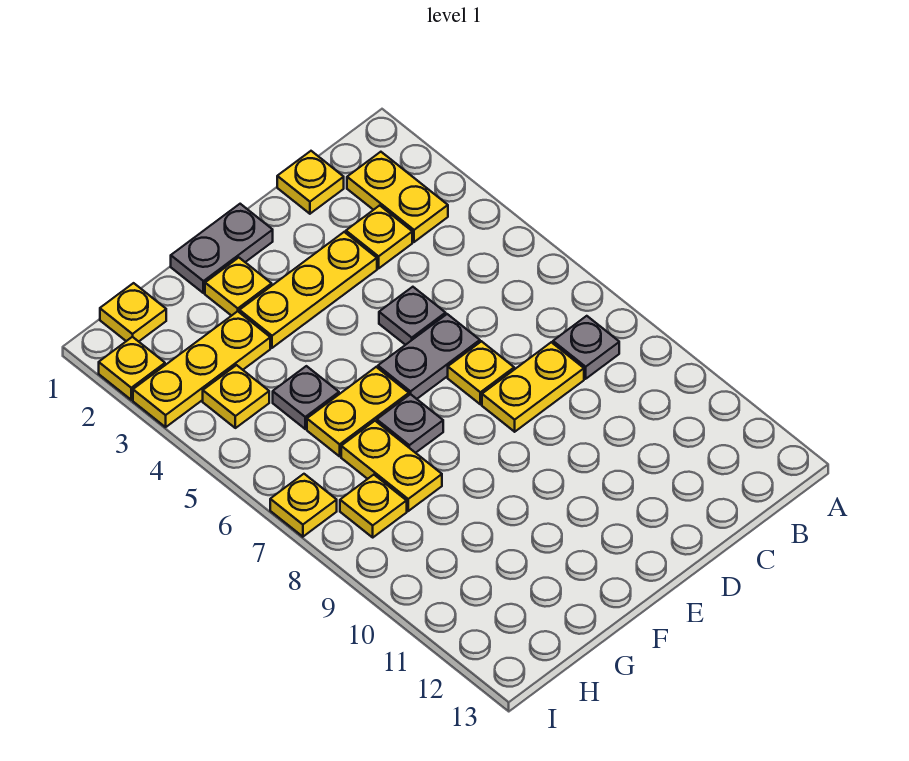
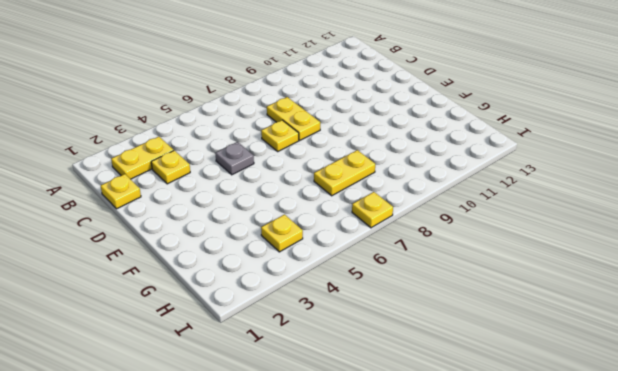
none -> grey 1x1 plate [553,316,619,379]
none -> yellow 1x3 plate [239,232,377,348]
none -> grey 1x2 plate [378,314,480,399]

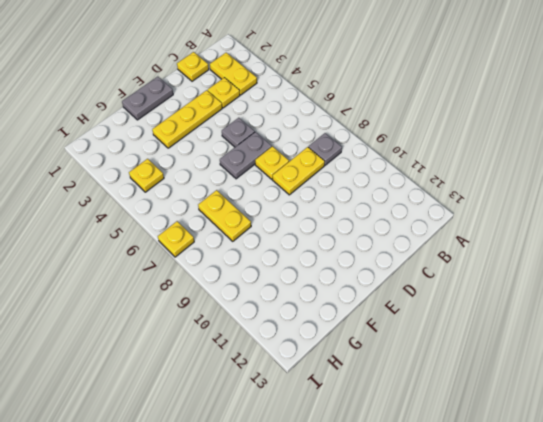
none -> yellow 1x1 plate [205,258,272,316]
none -> yellow 1x2 plate [307,367,409,456]
none -> grey 1x1 plate [377,394,443,453]

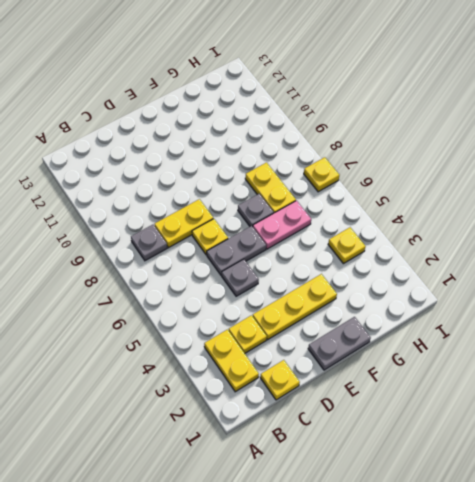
pink 1x2 plate [253,201,311,249] -> yellow 1x2 plate [307,367,409,456]
none -> yellow 1x1 plate [205,258,272,316]
none -> yellow 1x3 plate [133,311,270,427]
none -> grey 1x1 plate [273,366,339,429]

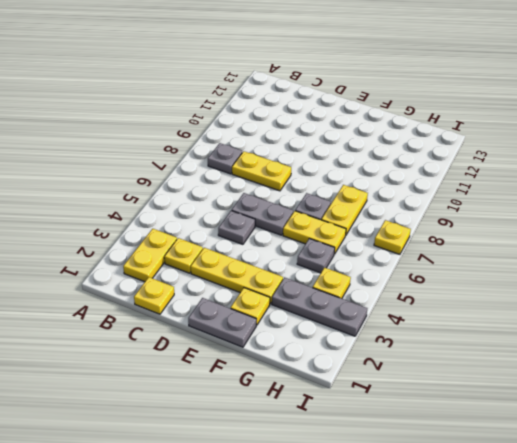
grey 1x3 plate [272,277,367,336] -> yellow 1x3 plate [133,311,270,427]
none -> yellow 1x1 plate [448,341,514,404]
none -> yellow 1x1 plate [100,283,166,342]
none -> yellow 1x1 plate [340,475,407,537]

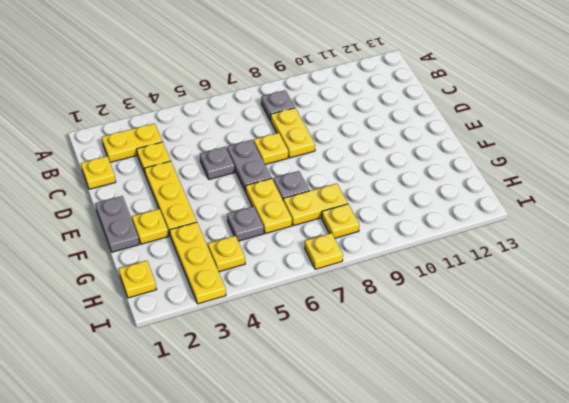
none -> yellow 1x1 plate [99,337,165,400]

